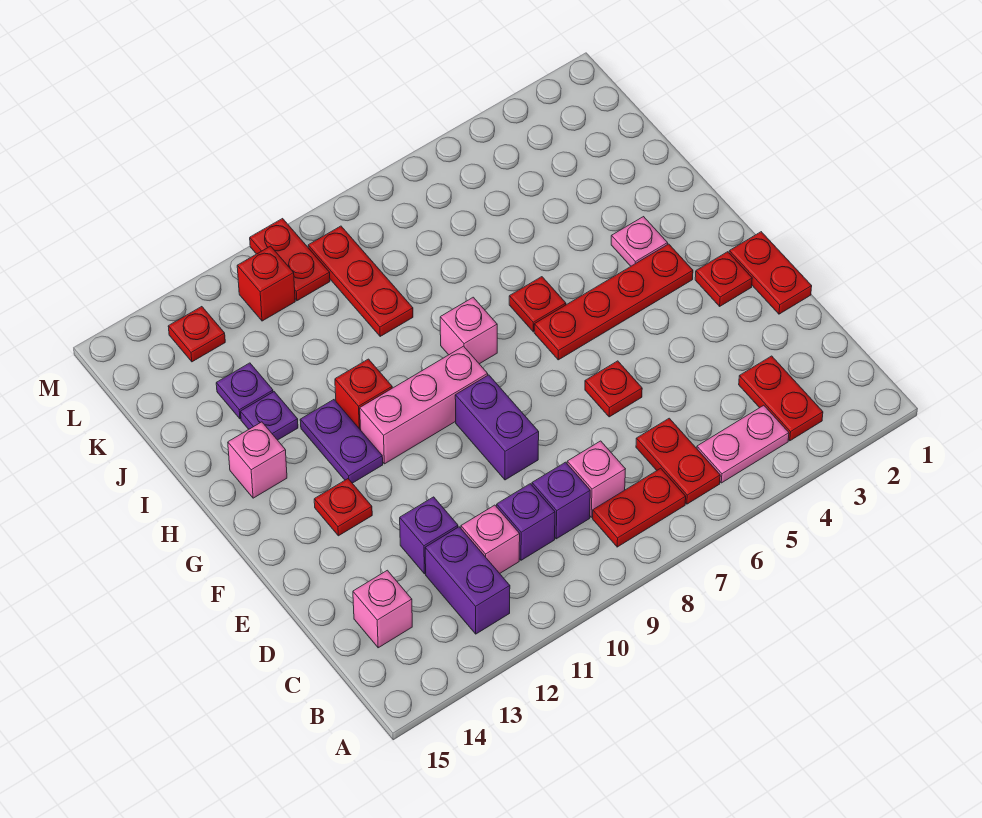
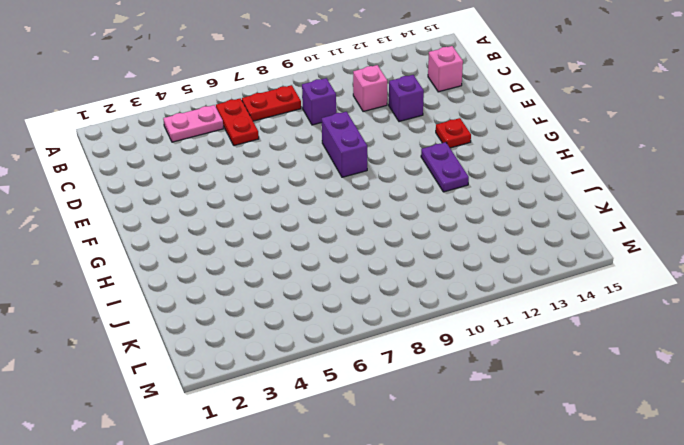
none -> red 1x2 plate [739,356,823,441]
none -> purple 1x2 brick [425,527,510,634]
none -> pink 1x1 brick [567,441,625,517]
none -> purple 1x1 brick [497,484,555,560]

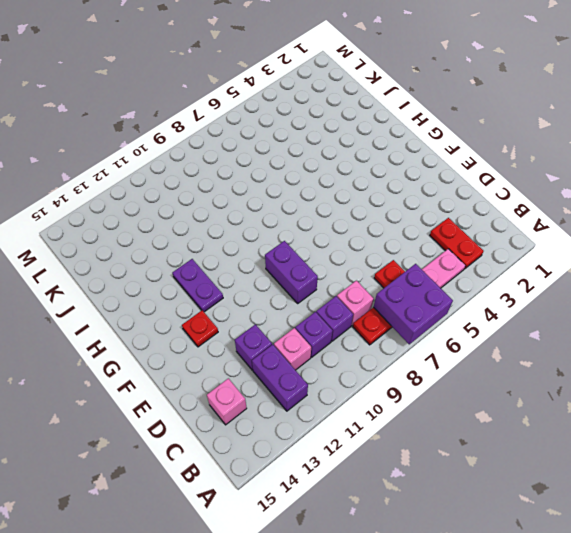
purple 2x2 brick [374,264,453,344] -> none
none -> red 1x2 plate [729,232,812,314]
none -> red 1x1 plate [585,361,642,417]
none -> red 1x1 plate [695,252,752,306]
none -> red 1x4 plate [534,244,693,360]

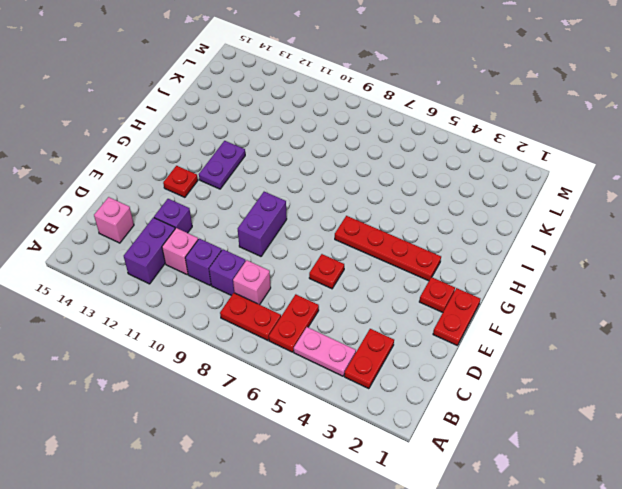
none -> pink 1x3 brick [360,346,488,464]
none -> pink 1x1 plate [611,217,668,266]
none -> red 1x1 plate [509,277,566,332]
none -> pink 1x1 brick [440,297,497,364]

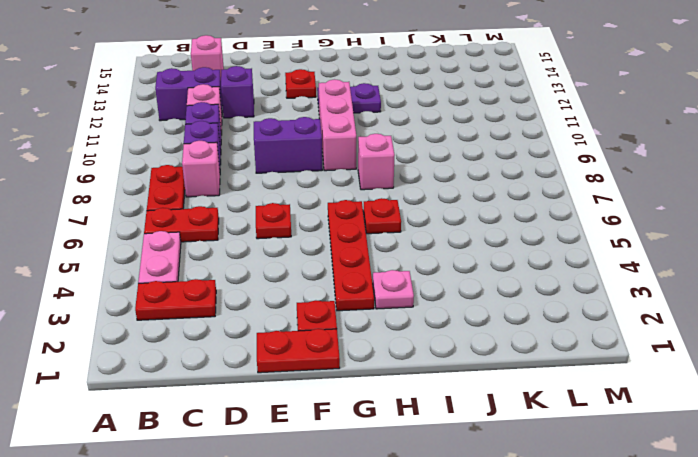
none -> red 1x1 brick [335,359,392,430]
none -> pink 1x1 brick [228,422,287,498]
none -> purple 1x1 plate [241,392,298,440]
none -> red 1x3 plate [308,226,413,336]

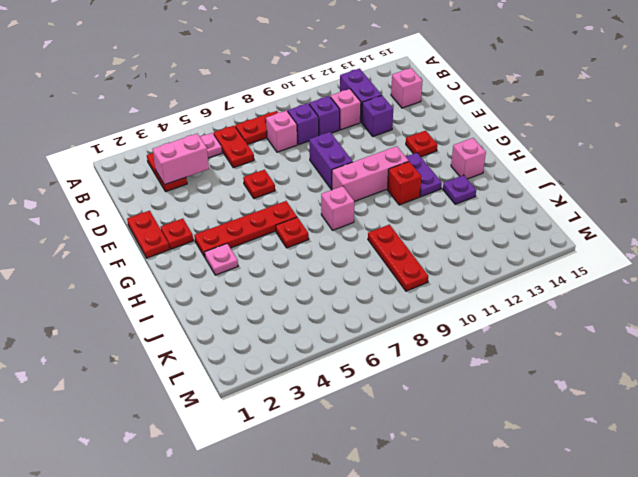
pink 1x2 brick [152,134,209,185] -> none
none -> purple 1x1 plate [216,363,273,419]
none -> red 1x2 plate [250,219,330,301]
none -> red 1x1 brick [237,246,295,321]
none -> red 1x1 plate [168,307,225,362]

